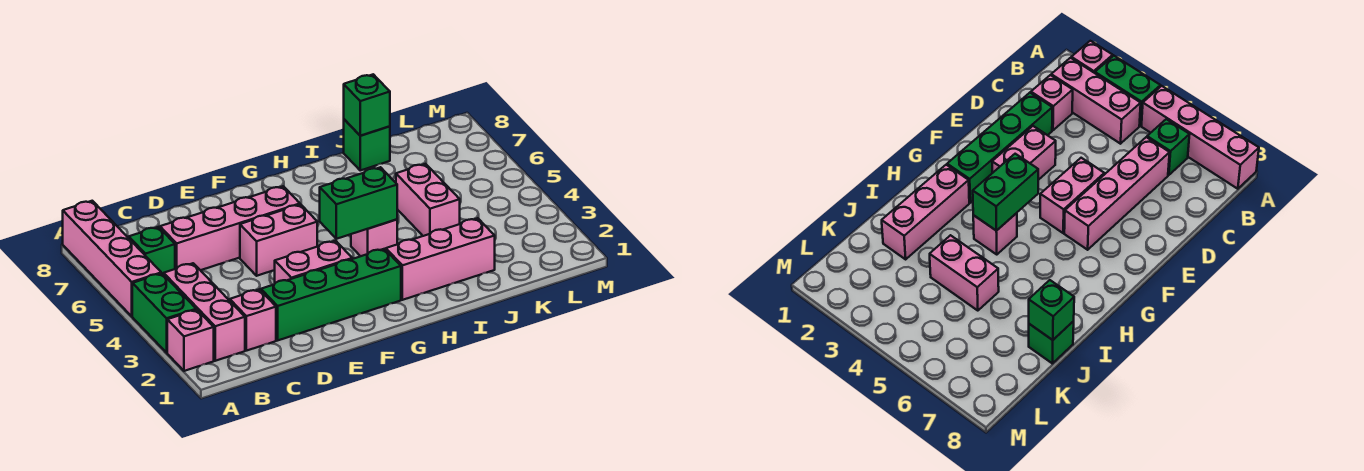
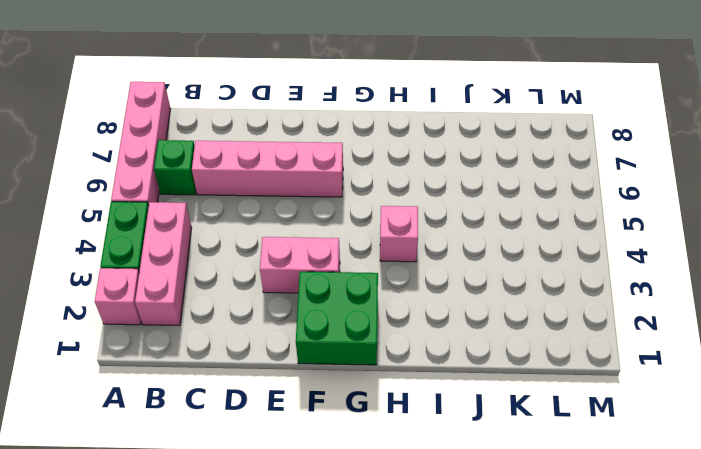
green 2x2 brick [296,272,378,365] -> green 1x4 brick [261,249,401,340]
none -> pink 1x1 brick [230,289,276,351]
none -> pink 1x2 brick [240,204,317,276]
none -> pink 1x3 brick [386,218,495,300]

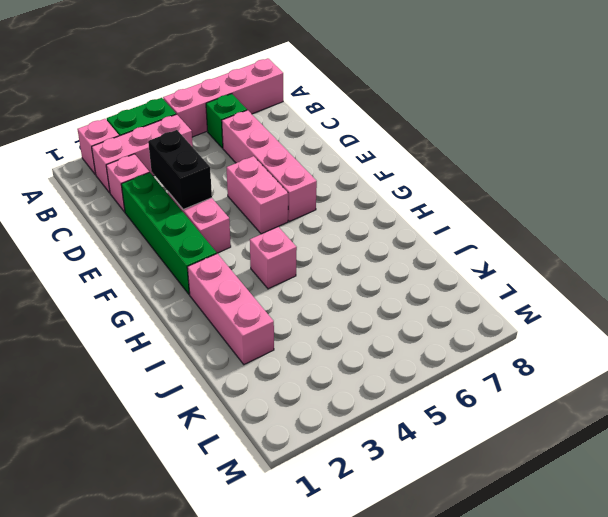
black 1x2 brick [148,130,212,209] -> none
none -> pink 1x2 brick [396,164,460,236]
none -> green 1x1 brick [344,119,390,170]
none -> green 1x2 brick [320,167,397,239]

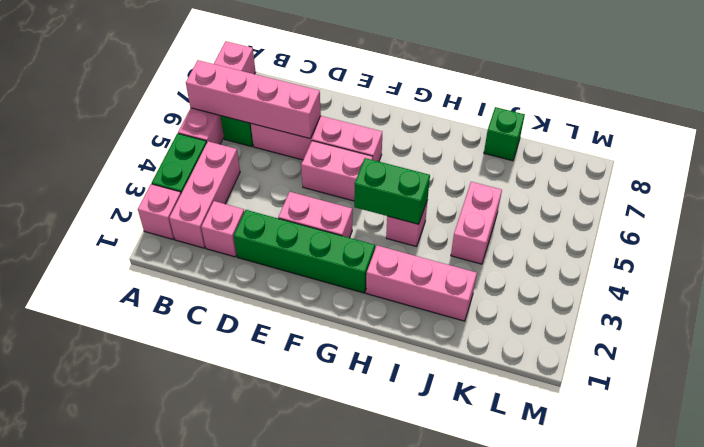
pink 1x4 brick [186,60,321,139] -> none
none -> green 1x1 brick [344,74,390,136]

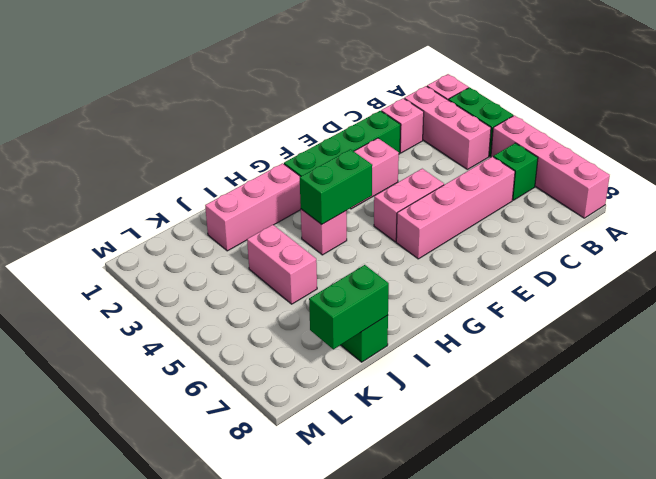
green 1x2 brick [309,265,389,349] -> green 1x1 brick [344,74,390,136]

